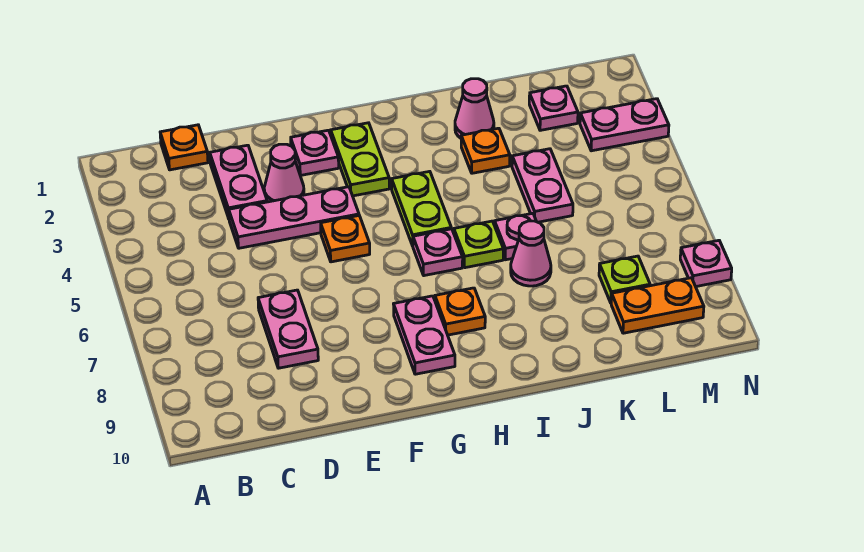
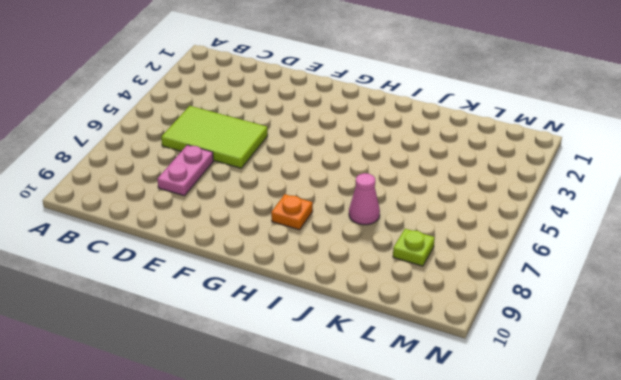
lime 2x3 tile [161,106,268,168] -> none
none -> orange 1x1 plate [160,125,208,170]
none -> pink 1x2 plate [210,145,267,218]
none -> pink 1x3 plate [229,187,359,248]

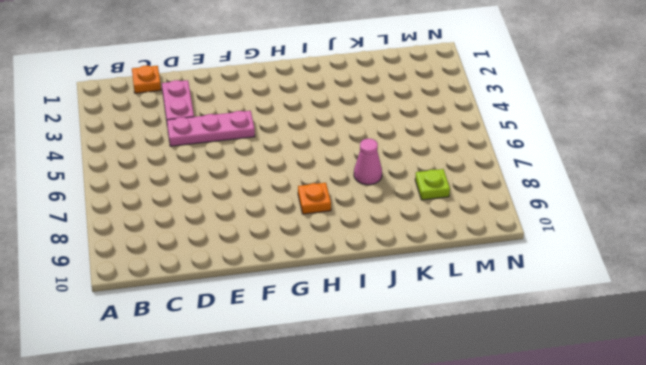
none -> pink 1x2 plate [258,290,318,368]
none -> pink 1x1 cone [264,144,304,202]
none -> pink 1x1 plate [291,130,339,176]

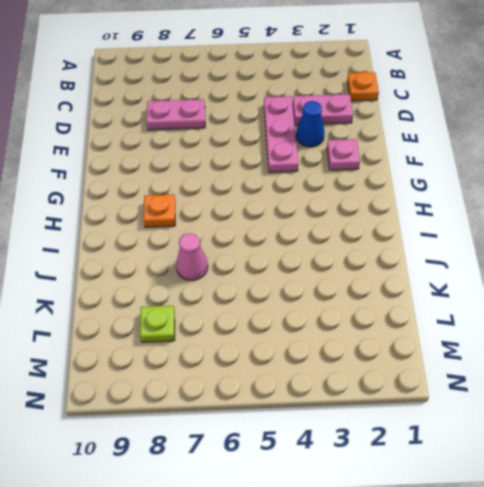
blue 1x1 cone [296,101,324,147] -> pink 1x1 cone [264,144,304,202]
none -> orange 1x1 plate [321,216,370,262]
none -> lime 1x2 plate [331,123,389,196]
none -> pink 1x2 plate [394,296,455,374]

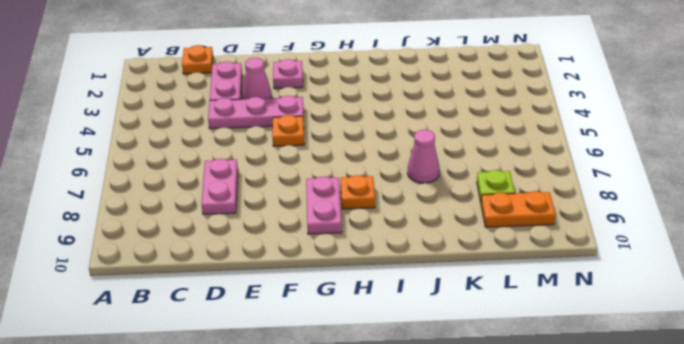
none -> lime 1x2 plate [331,123,389,196]
none -> lime 1x2 plate [392,171,451,246]
none -> pink 1x1 plate [413,229,463,276]

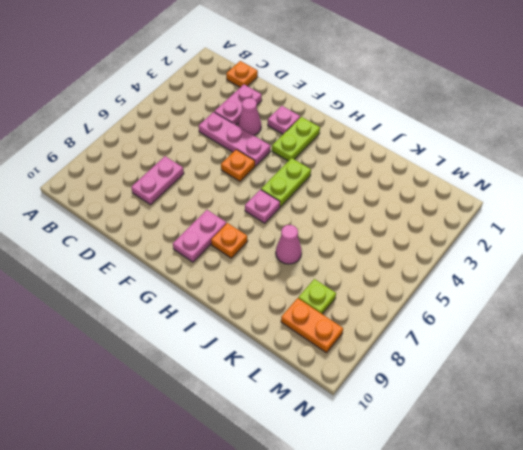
none -> lime 1x1 plate [454,221,503,268]
none -> pink 1x1 cone [455,79,494,138]
none -> orange 1x1 plate [461,128,510,173]

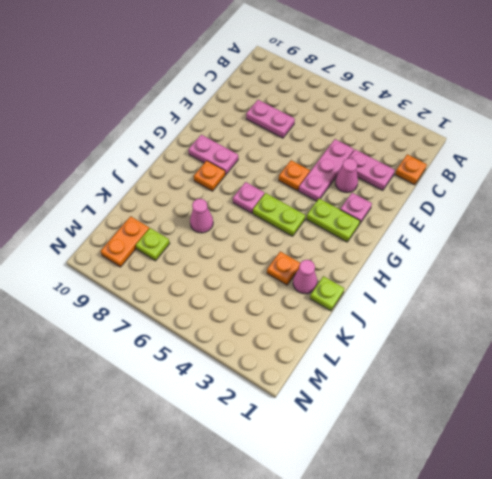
lime 1x1 plate [310,276,344,311] -> lime 1x1 plate moved to [454,221,503,268]
none -> pink 1x1 plate [495,213,536,260]
none -> pink 1x2 plate [512,149,573,222]
none -> pink 1x1 plate [529,86,578,130]

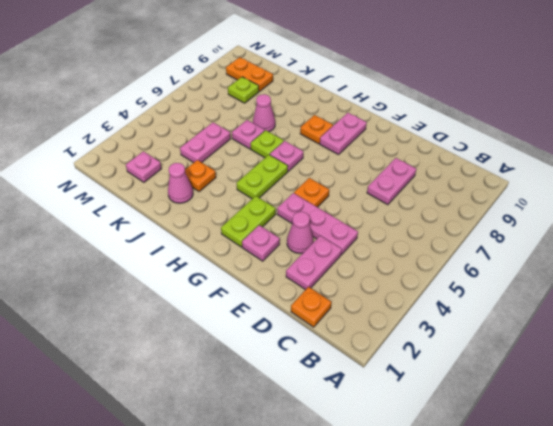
none -> pink 1x2 plate [580,99,669,151]
none -> pink 1x1 plate [680,240,732,287]

